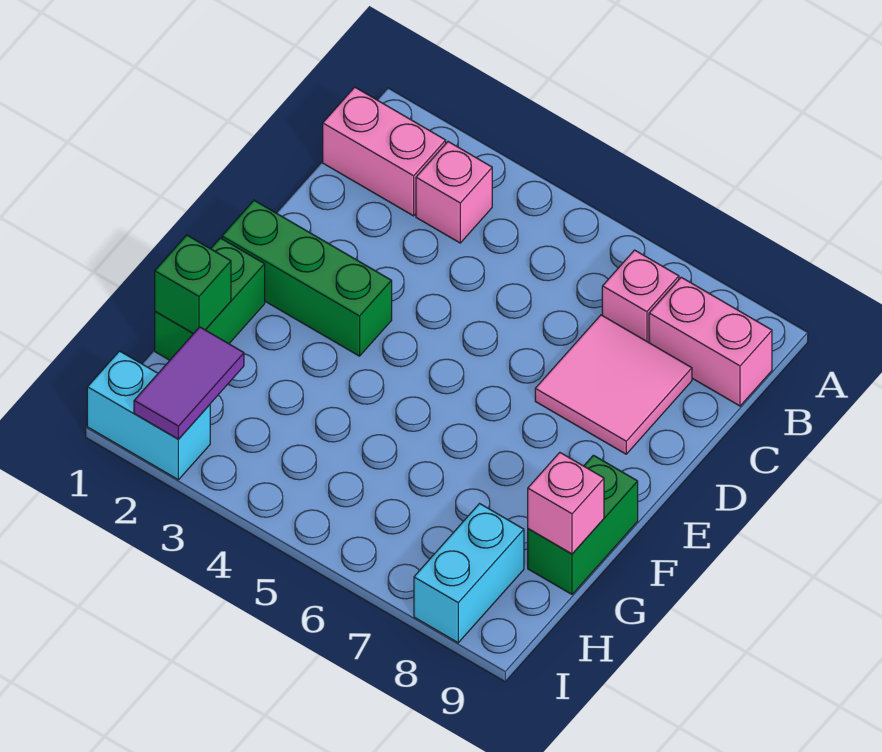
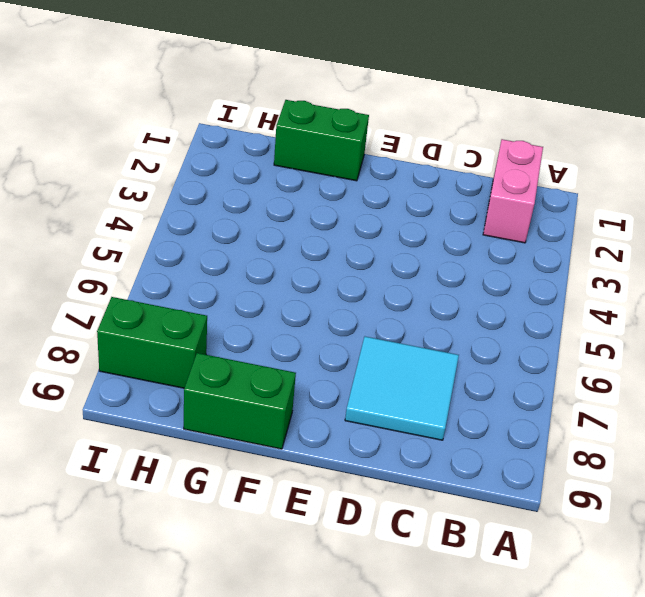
cyan 2x2 tile [345,337,459,440] -> pink 2x2 tile [535,315,692,454]
green 1x2 brick [97,297,207,388] -> cyan 1x2 brick [414,504,524,643]
none -> pink 1x1 brick [416,142,492,243]
none -> pink 1x1 brick [602,250,679,343]
none -> pink 1x2 brick [649,277,772,406]

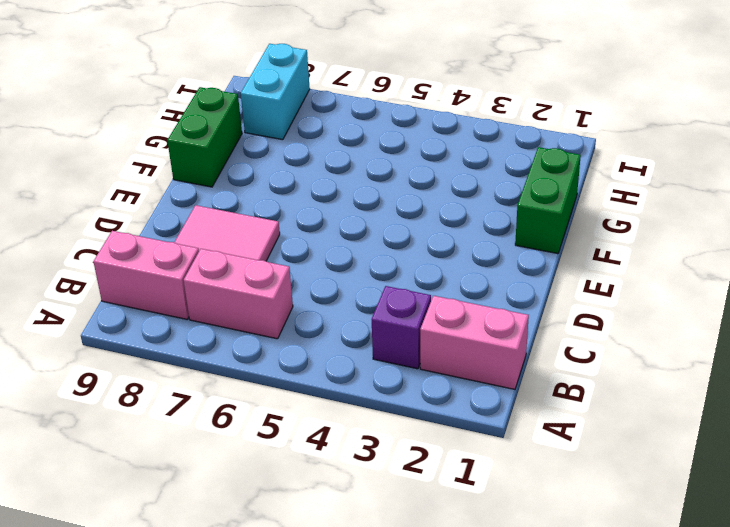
purple 1x1 brick [372,286,431,369] -> pink 1x1 brick [416,142,492,243]
pink 1x2 brick [183,249,293,339] -> pink 1x1 brick [602,250,679,343]
none -> green 1x3 brick [222,200,392,356]
none -> cyan 1x2 brick [87,351,210,480]
none -> green 1x1 brick [155,235,231,334]

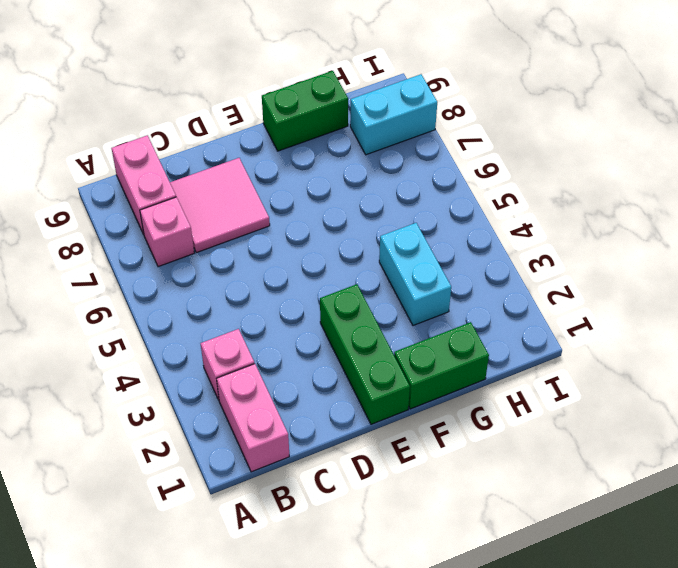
cyan 1x2 brick [379,223,451,325] -> cyan 1x2 brick moved to [87,351,210,480]
none -> green 1x1 brick [155,235,231,334]
none -> pink 1x1 brick [528,453,604,554]
none -> purple 1x2 tile [134,327,244,439]

